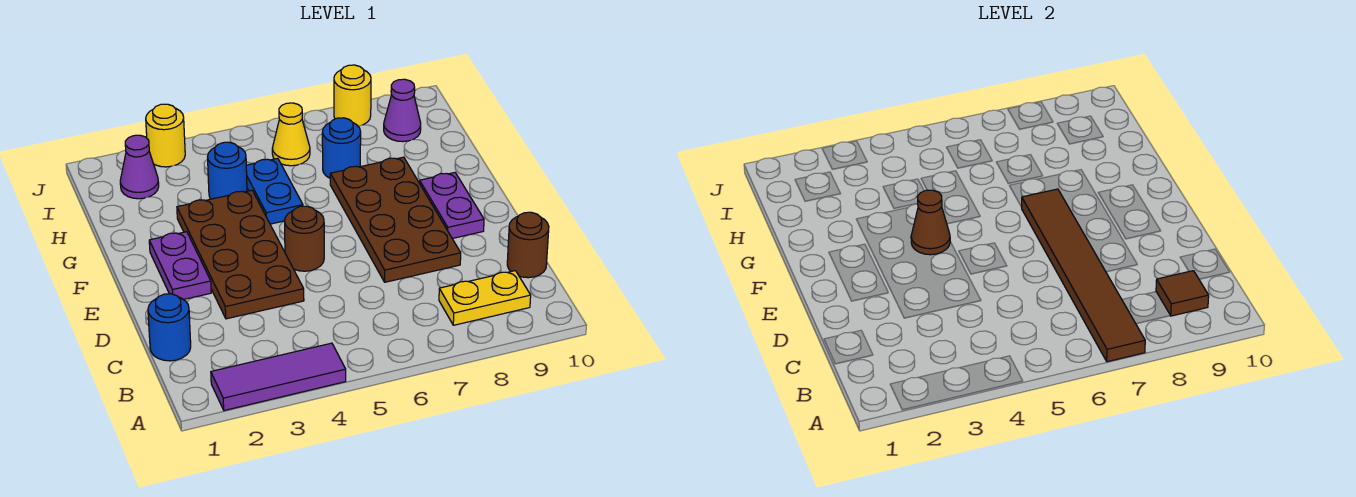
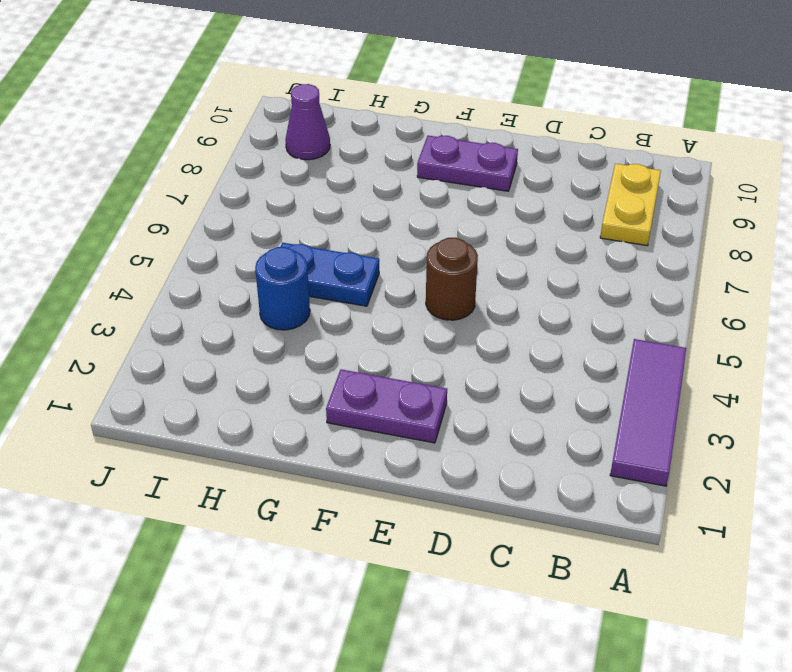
none -> blue 1x1 round brick [148,294,191,361]
none -> brown 1x1 round brick [507,212,549,278]
none -> brown 2x4 plate [177,190,304,319]

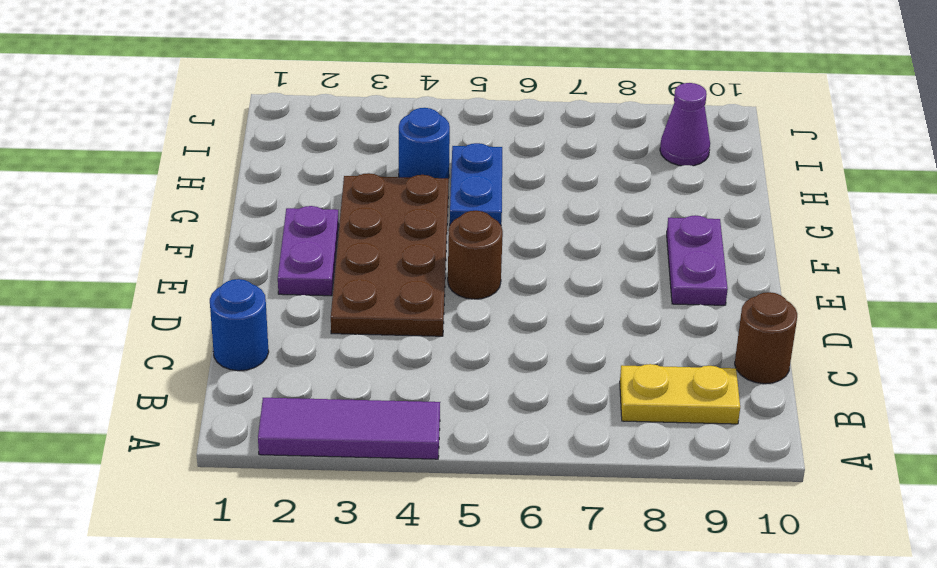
none -> brown 2x4 plate [330,157,461,282]
none -> blue 1x1 round brick [322,118,361,178]
none -> purple 1x1 cone [120,135,159,199]

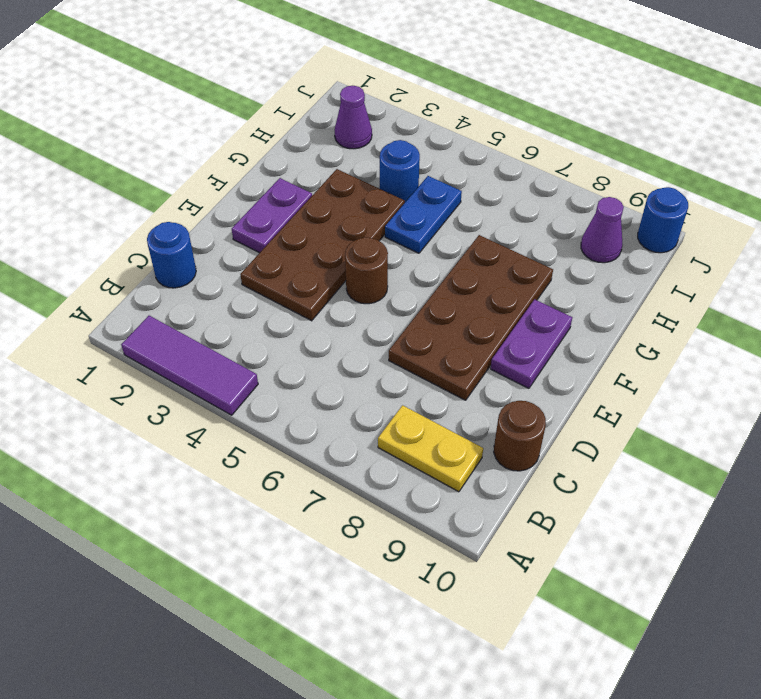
blue 1x1 round brick [638,187,688,253] -> blue 1x1 round brick moved to [322,118,361,178]
none -> yellow 1x1 cone [272,103,310,166]
none -> yellow 1x1 round brick [146,104,185,167]
none -> yellow 1x1 round brick [334,65,371,126]

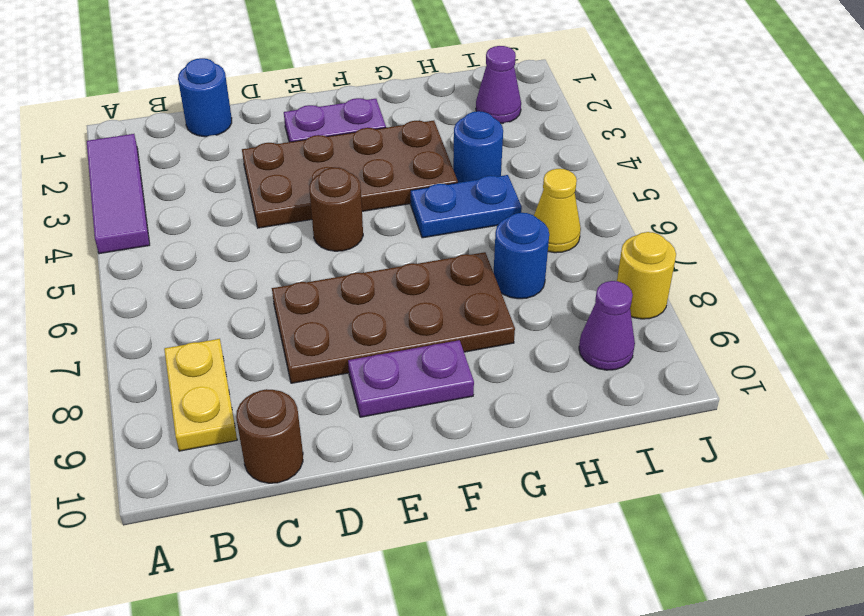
none -> yellow 1x1 round brick [146,104,185,167]
none -> brown 1x6 tile [1022,189,1145,362]
none -> brown 1x1 tile [1156,271,1209,316]

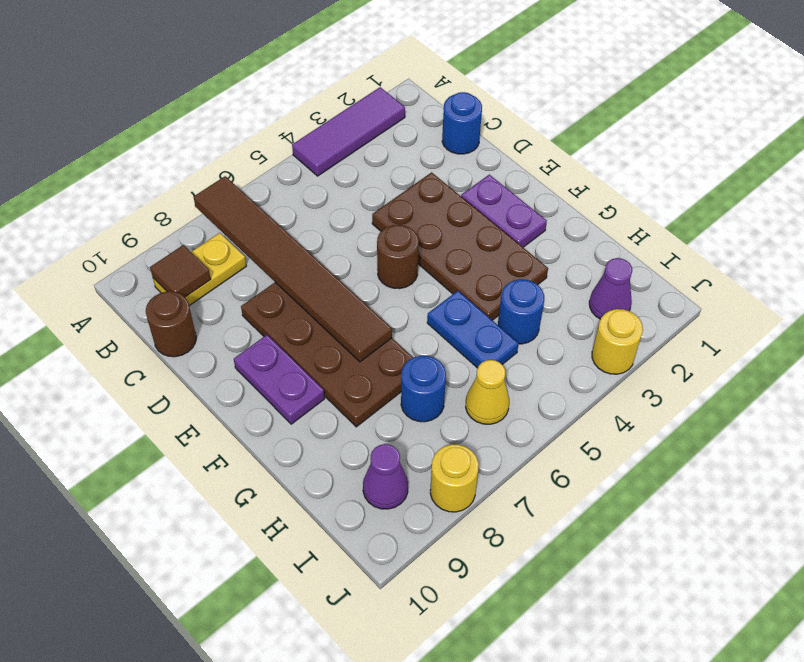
none -> brown 1x1 cone [911,190,950,255]

